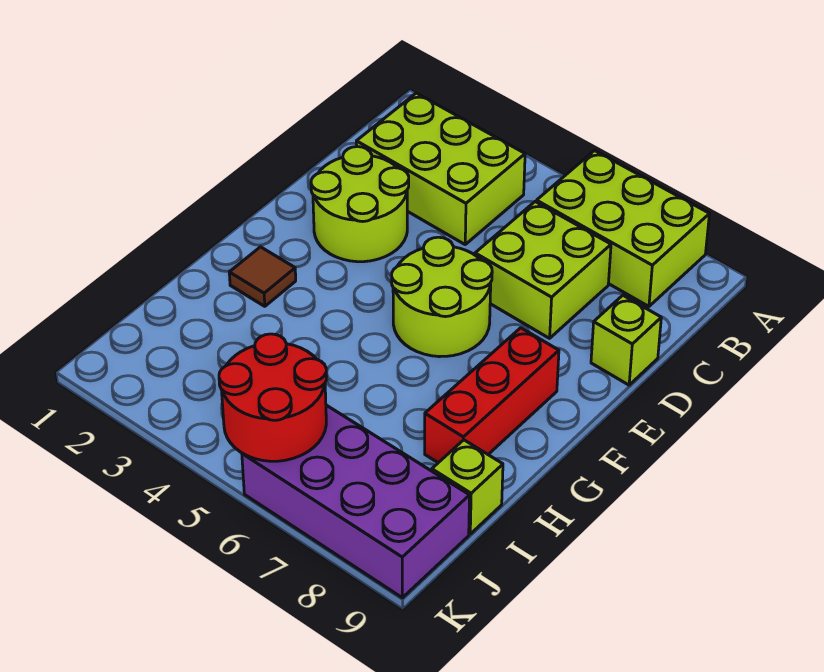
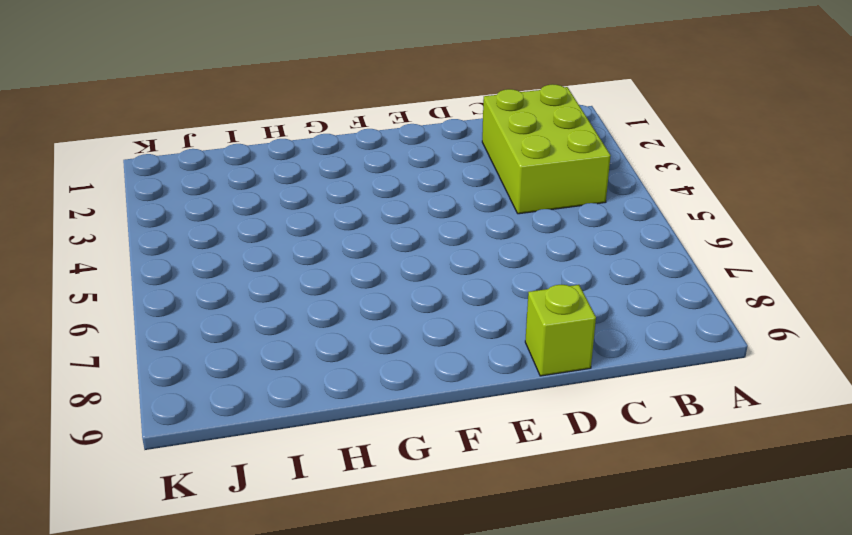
none -> lime 2x3 brick [536,151,709,306]
none -> lime 2x2 brick [475,202,611,338]

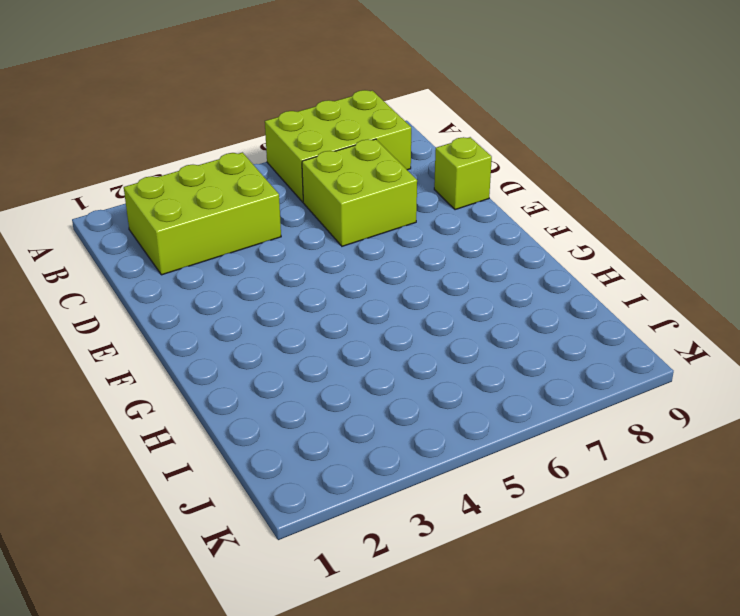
none -> lime 2x2 round brick [311,147,409,262]
none -> lime 2x2 round brick [392,237,492,357]

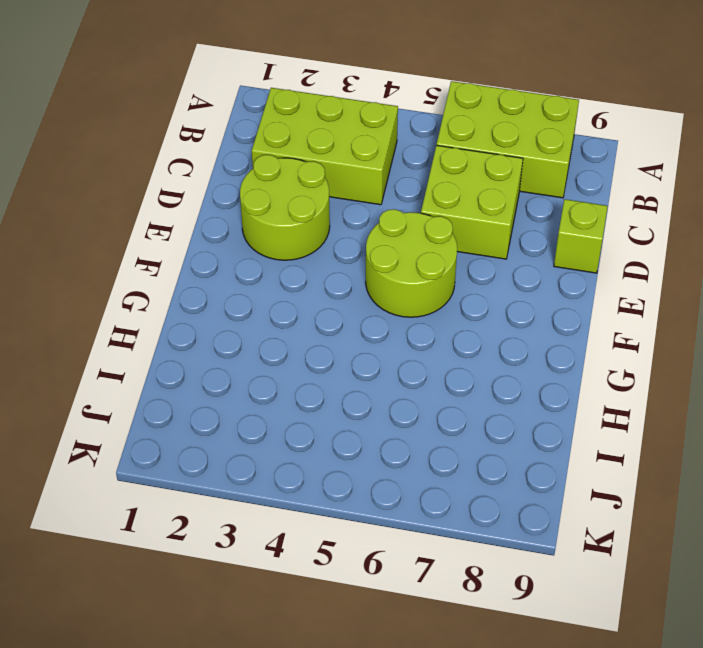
none -> red 1x3 brick [425,328,559,463]
none -> brown 1x1 tile [229,247,296,306]

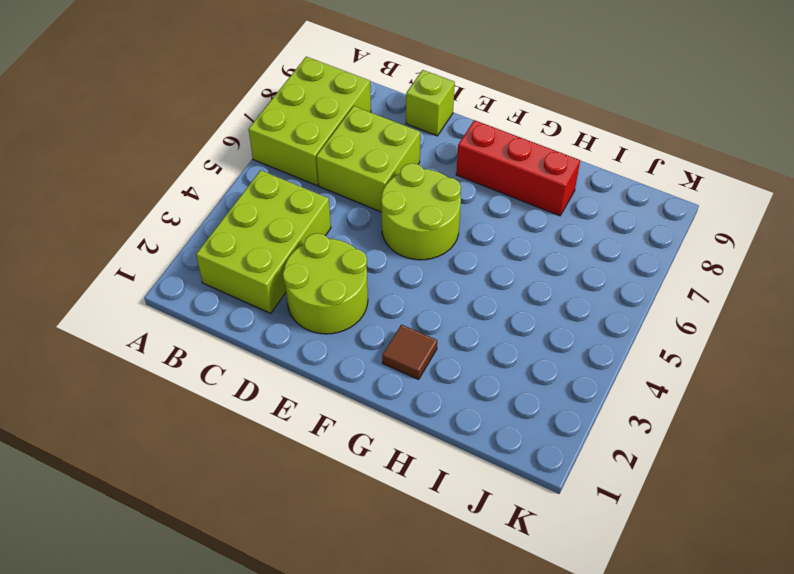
none -> lime 1x1 brick [432,440,503,534]
none -> purple 2x4 brick [242,405,470,598]

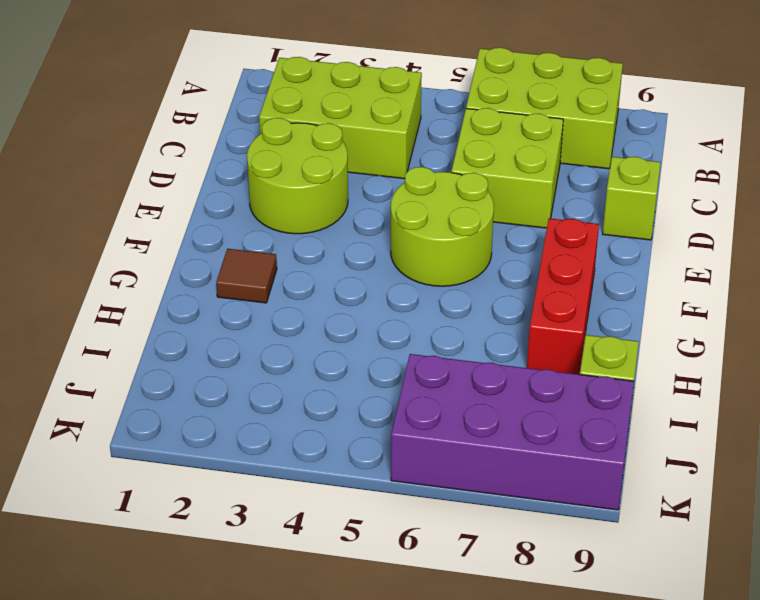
none -> red 2x2 round brick [219,334,327,461]

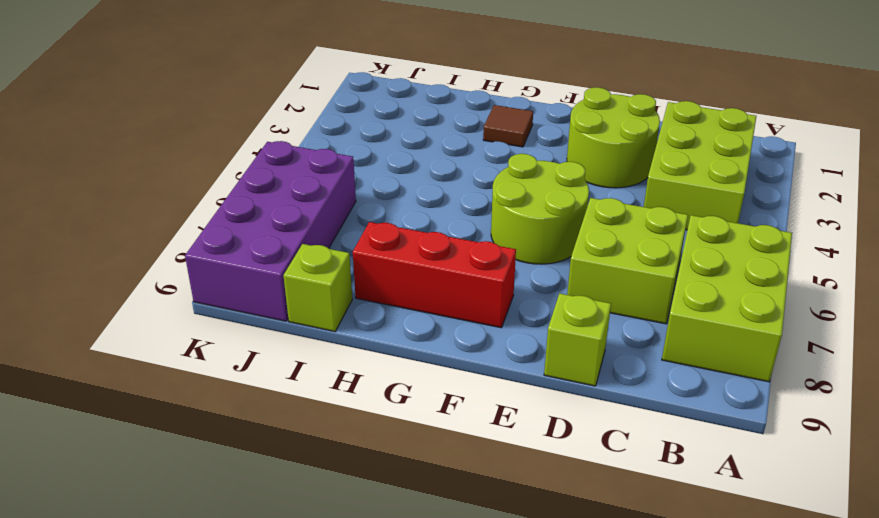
none -> red 2x2 round brick [219,334,327,461]

